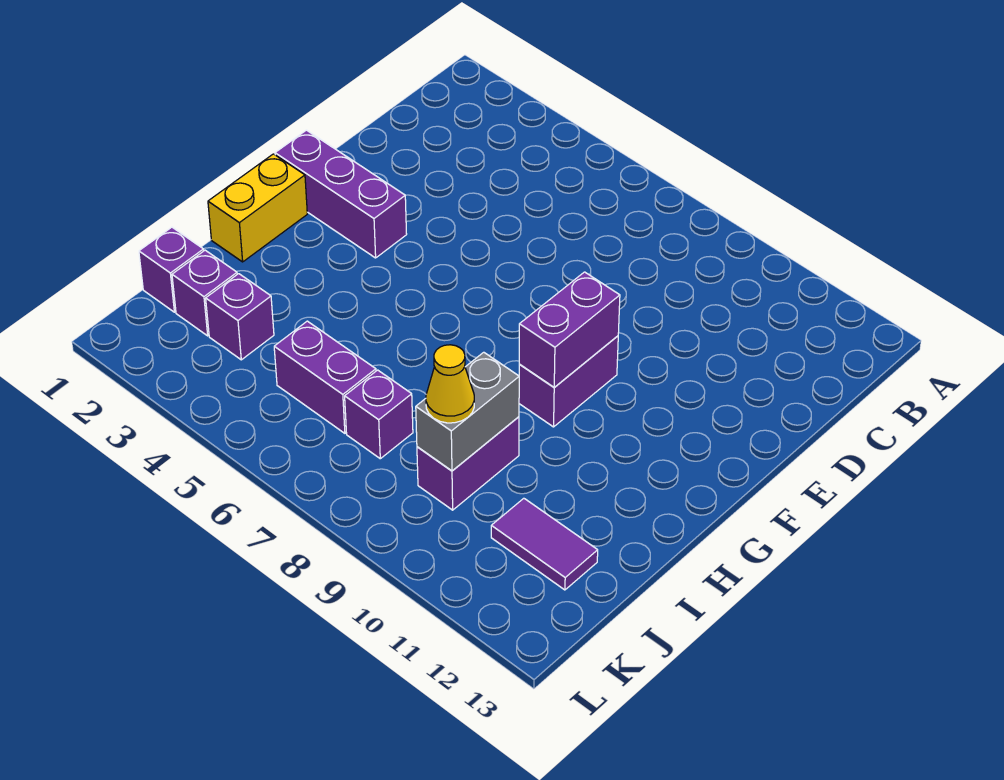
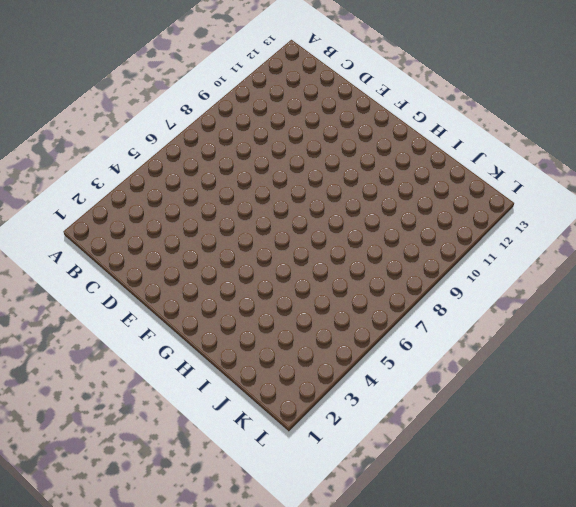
none -> purple 1x3 brick [275,130,407,258]
none -> purple 1x2 brick [519,336,618,427]
none -> yellow 1x2 brick [208,154,307,262]

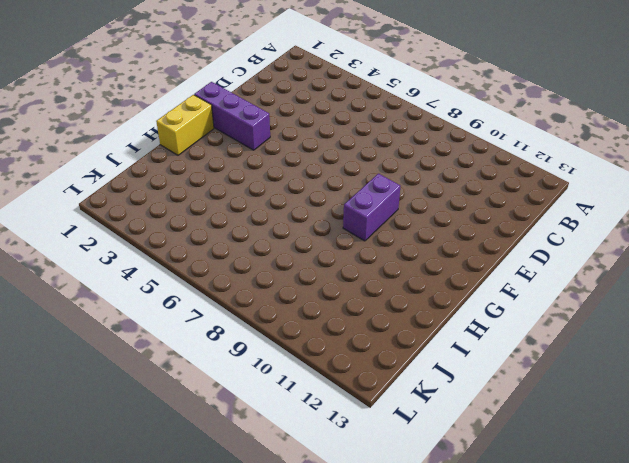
none -> purple 1x2 brick [417,417,519,510]
none -> purple 1x1 brick [139,227,204,312]
none -> purple 1x1 brick [172,250,237,336]

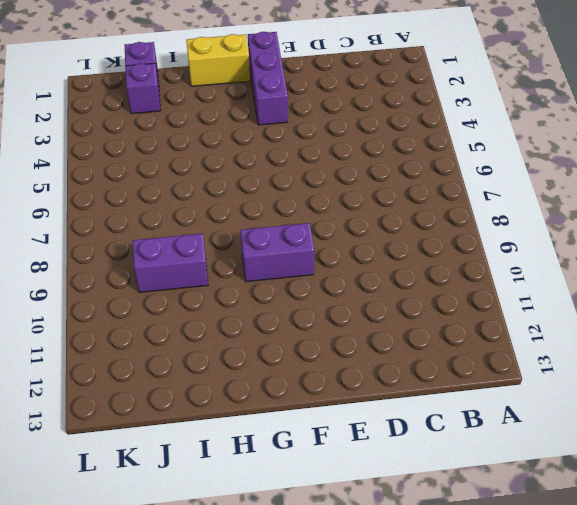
none -> purple 1x1 brick [206,274,274,360]
none -> purple 1x2 brick [274,321,376,433]
none -> purple 1x1 brick [345,370,413,459]

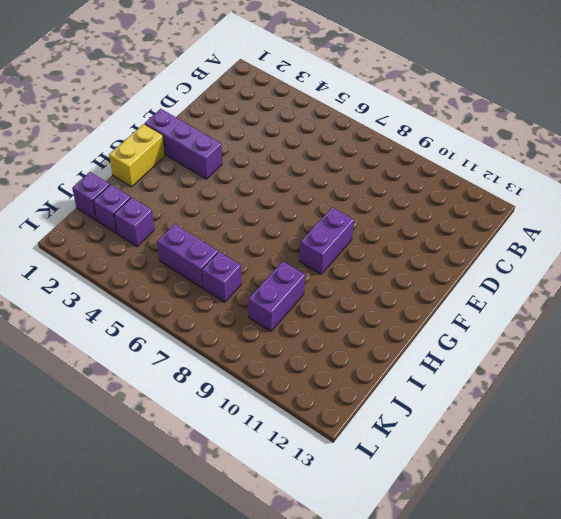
none -> purple 1x2 tile [491,498,598,590]
none -> purple 1x2 brick [519,272,620,387]
none -> grey 1x2 brick [416,352,519,471]

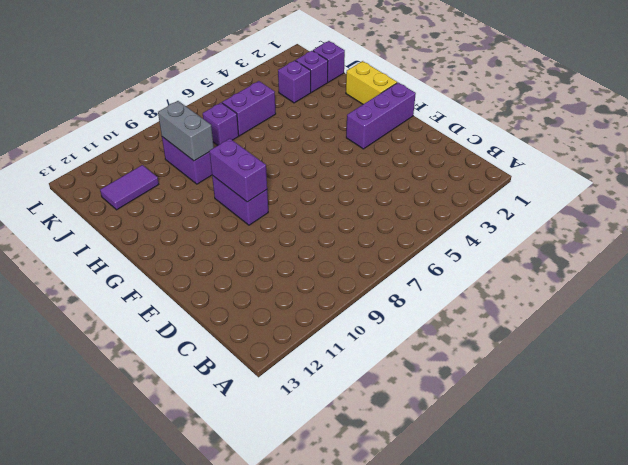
none -> yellow 1x1 cone [426,345,474,423]

